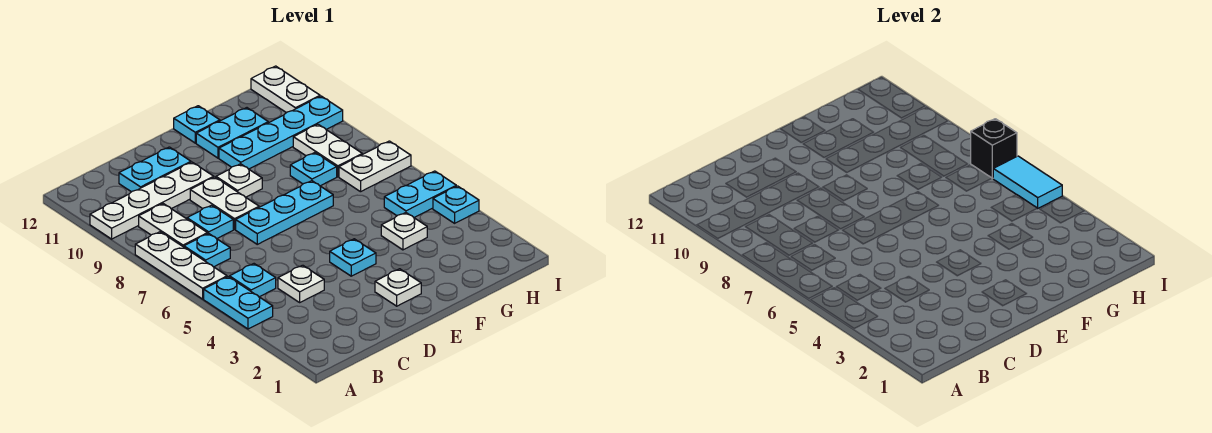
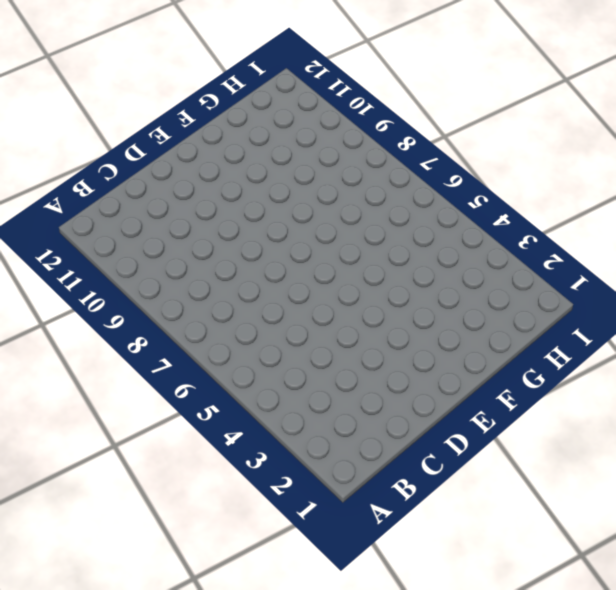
none -> cyan 1x2 plate [204,277,273,329]
none -> white 1x3 plate [135,232,227,299]
none -> white 1x4 plate [90,162,214,239]

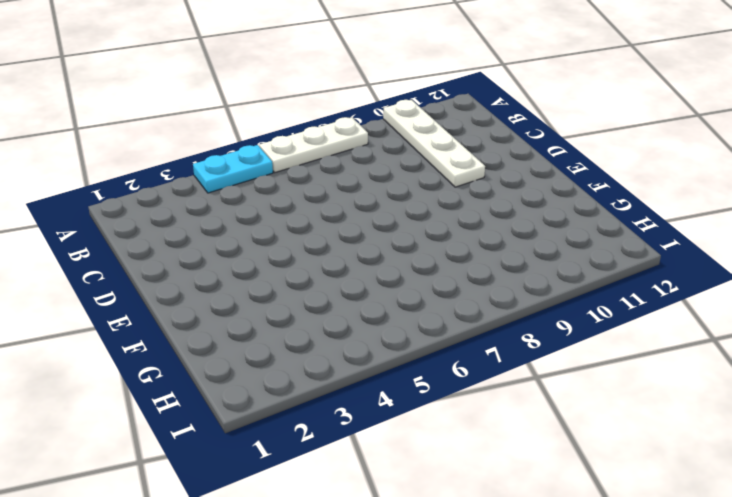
none -> cyan 1x1 plate [229,264,276,297]
none -> cyan 1x1 plate [184,233,230,267]
none -> white 1x2 plate [139,204,208,247]

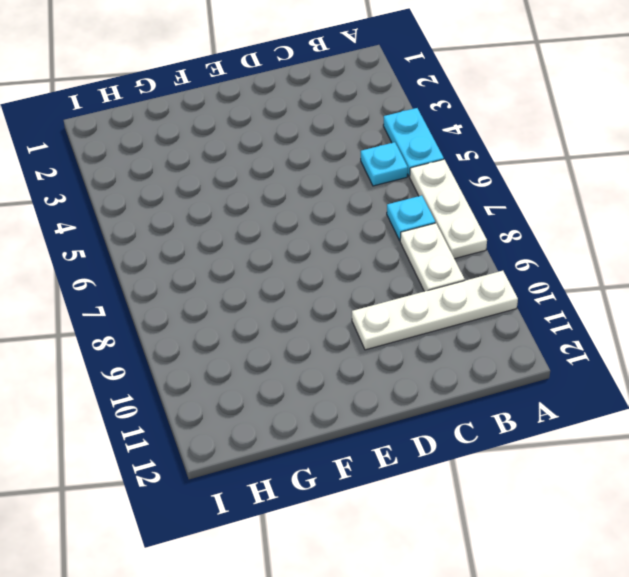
none -> white 1x1 plate [278,265,324,302]
none -> cyan 1x1 plate [187,205,233,239]
none -> cyan 1x2 plate [119,147,191,192]

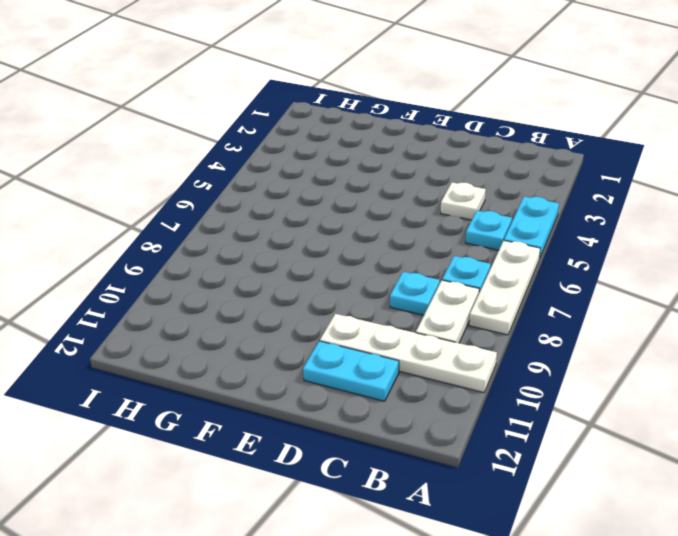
none -> cyan 1x3 plate [236,181,333,244]
none -> white 1x2 plate [190,177,259,229]
none -> white 1x1 plate [375,269,421,306]

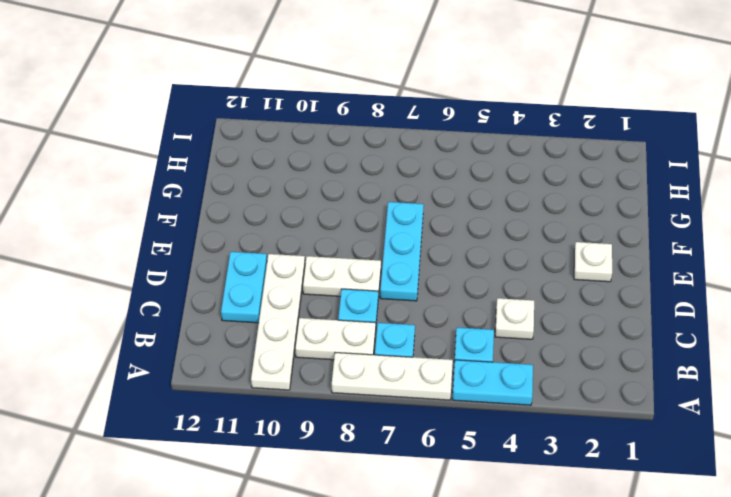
none -> cyan 1x1 plate [330,239,376,276]
none -> white 1x1 plate [216,164,262,197]
none -> cyan 1x4 plate [219,96,343,169]

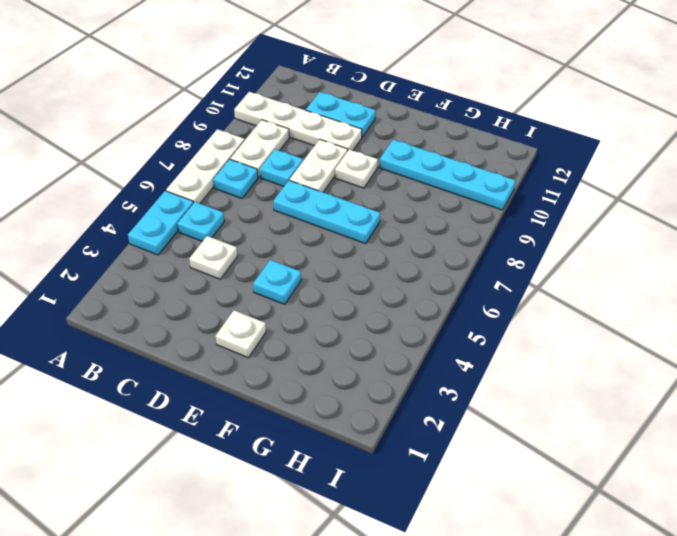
none -> cyan 1x2 plate [196,108,268,158]
none -> cyan 1x1 plate [174,106,220,143]
none -> white 1x1 plate [381,213,427,250]

